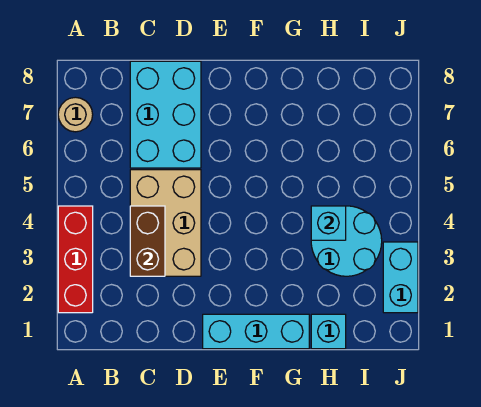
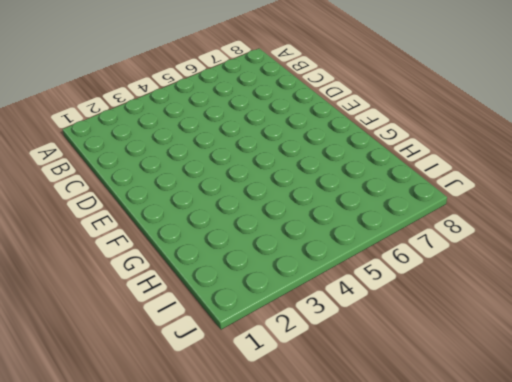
none -> red 1x3 brick [58,206,93,313]
none -> tan 1x1 round brick [58,97,93,132]

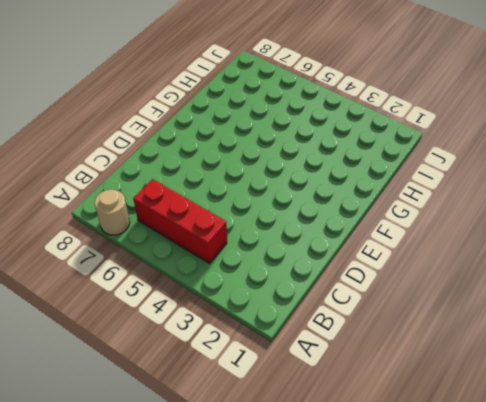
red 1x3 brick [133,179,227,263] -> red 1x3 brick moved to [58,206,93,313]
none -> tan 2x3 brick [130,170,201,276]
none -> cyan 2x3 brick [130,61,201,168]

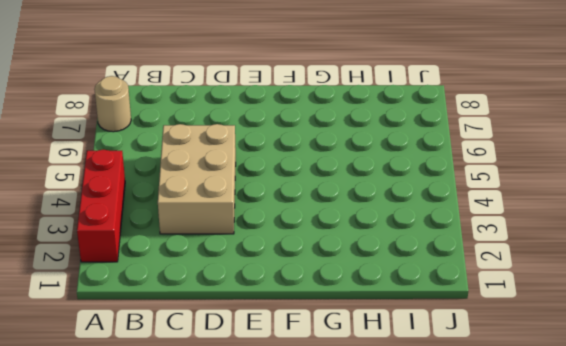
none -> cyan 2x3 brick [130,61,201,168]
none -> cyan 1x3 brick [203,314,309,349]

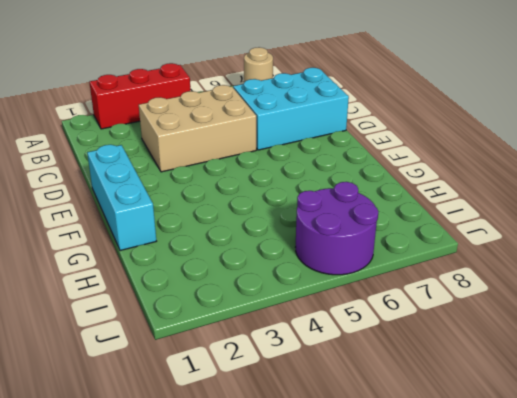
purple 2x2 round brick [295,182,378,275] -> none
none -> cyan 1x1 brick [311,314,346,349]
none -> cyan 2x2 round brick [311,206,382,276]

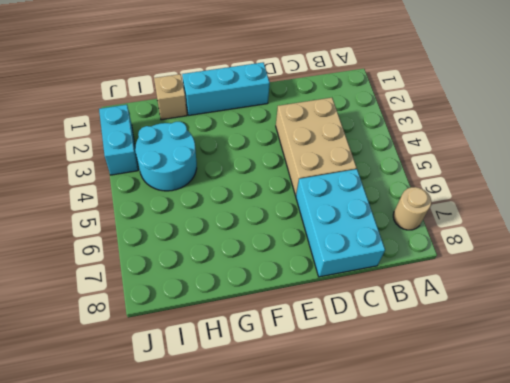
tan 1x1 brick [154,74,187,120] -> cyan 1x1 brick [311,314,346,349]
none -> red 1x3 brick [58,206,93,313]
none -> brown 1x2 brick [130,206,165,276]

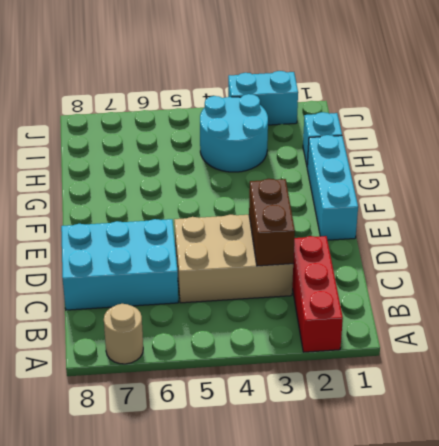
red 1x3 brick [292,236,343,352] -> red 1x3 brick turned to [58,206,93,313]
brown 1x2 brick [249,179,295,266] -> brown 1x2 brick turned to [130,206,165,276]
none -> cyan 1x1 brick [311,206,346,240]

